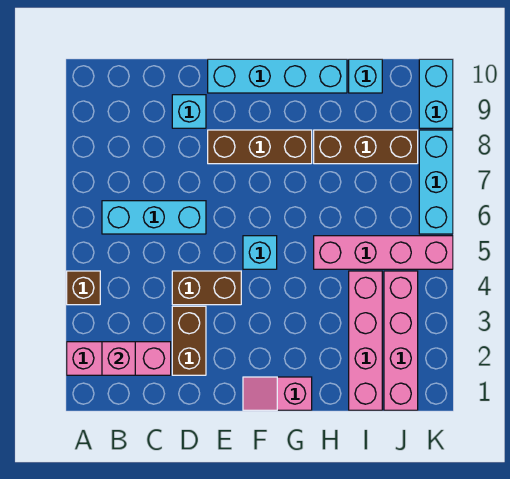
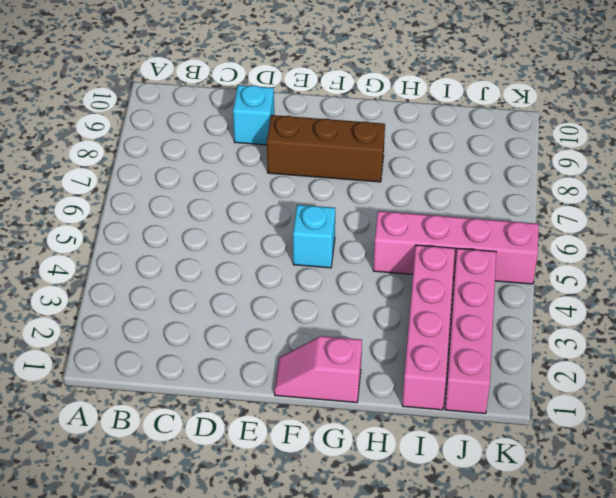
none -> pink 1x3 brick [67,342,171,375]
none -> brown 1x1 brick [67,271,100,305]
none -> cyan 1x3 brick [102,201,206,234]

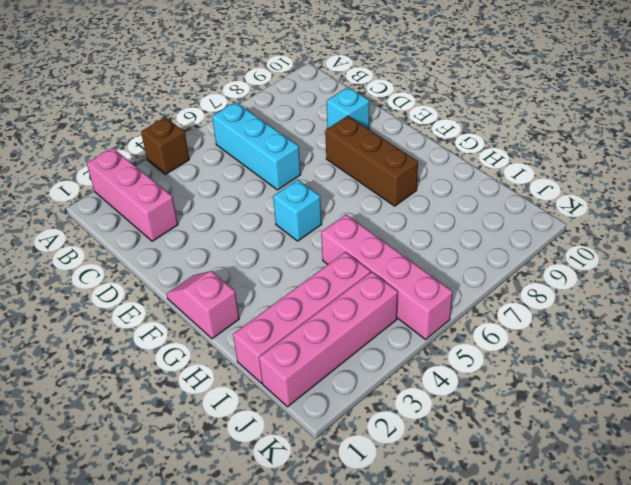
none -> brown 1x2 brick [172,306,206,375]
none -> brown 1x2 brick [172,271,241,305]
none -> cyan 1x4 brick [208,59,347,93]

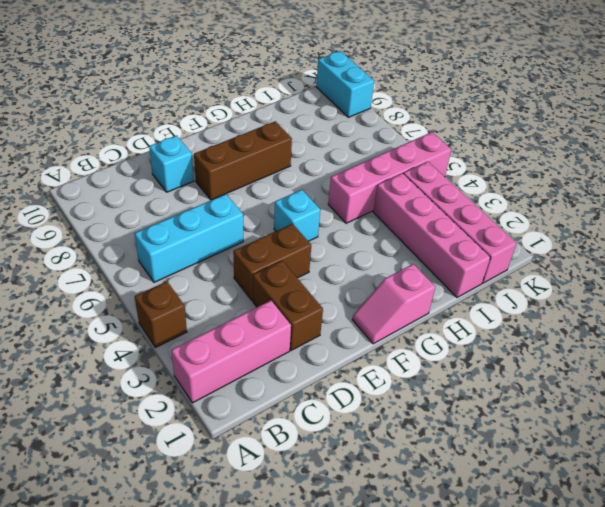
none -> cyan 1x4 brick [208,59,347,93]
none -> brown 1x3 brick [314,130,418,164]
none -> cyan 1x1 brick [349,59,382,93]

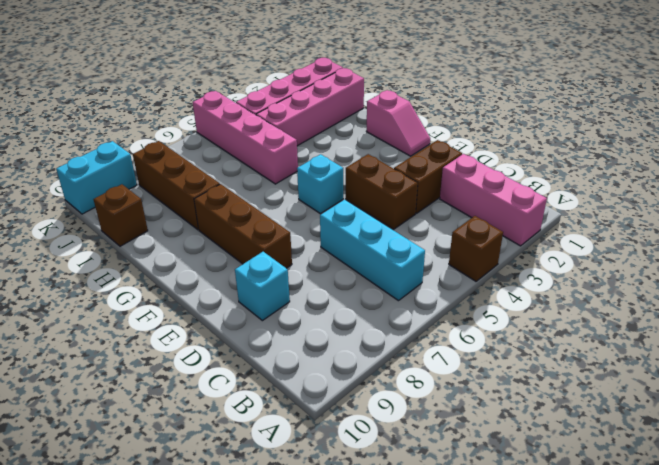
brown 1x1 brick [94,184,148,246] -> cyan 1x1 brick [349,59,382,93]
none -> cyan 1x4 brick [208,59,347,93]
none -> cyan 1x3 brick [419,130,453,234]
none -> pink 1x1 brick [102,342,135,375]

